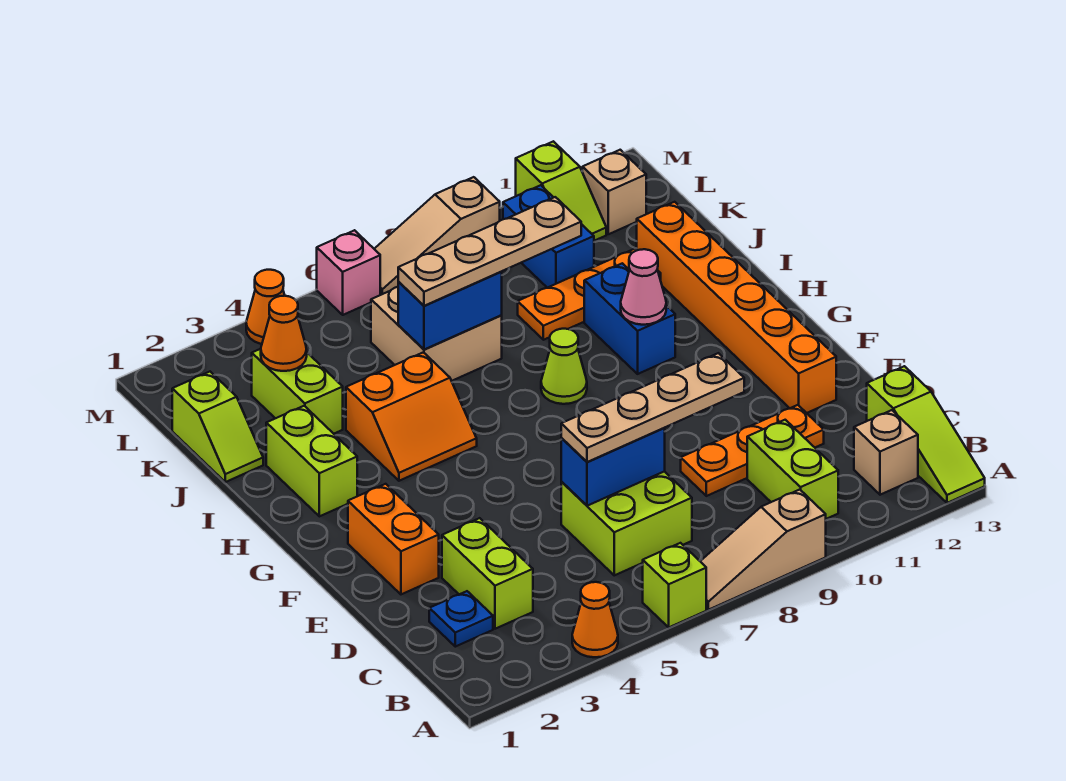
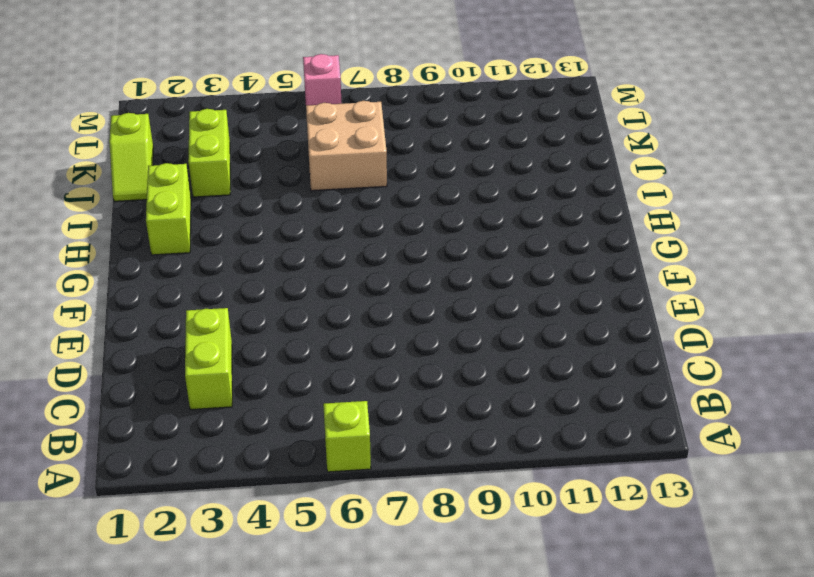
none -> orange 1x1 cone [572,582,618,657]
none -> tan 1x3 slope [700,490,826,610]
none -> lime 1x3 slope [867,366,985,503]
none -> lime 1x2 brick [747,420,838,519]

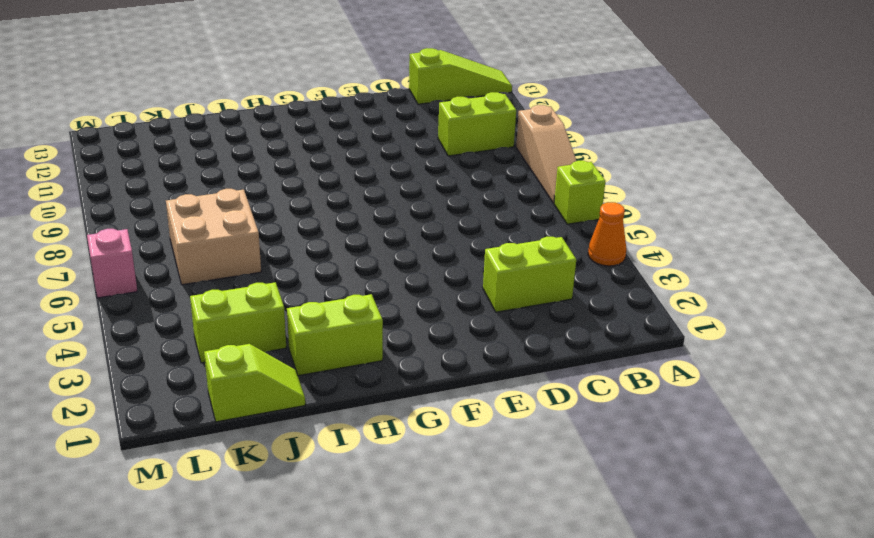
none -> tan 1x1 brick [854,410,918,495]
none -> blue 1x1 plate [429,591,493,647]
none -> lime 2x2 brick [561,471,692,575]
none -> orange 1x3 plate [681,405,824,496]

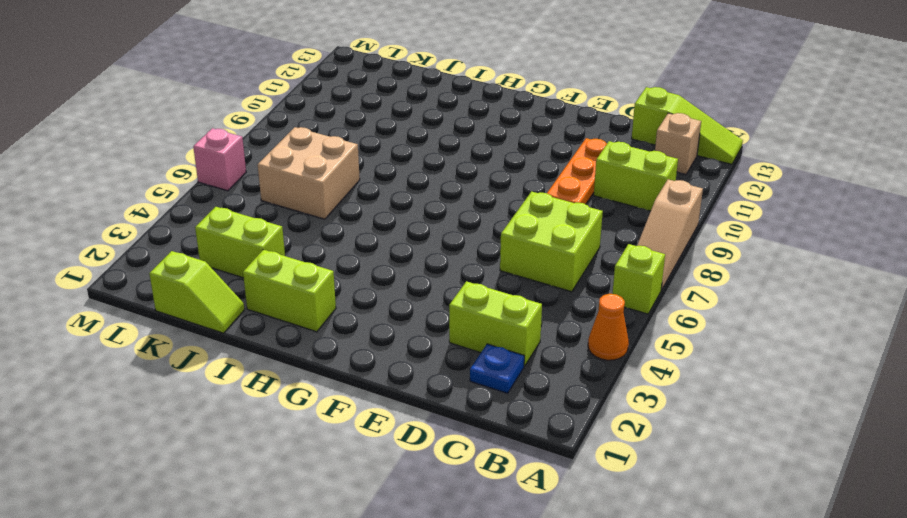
none -> orange 1x2 brick [348,484,439,594]
none -> orange 1x6 brick [637,202,836,413]
none -> orange 2x2 slope [346,352,477,481]
none -> lime 1x1 cone [541,329,587,404]

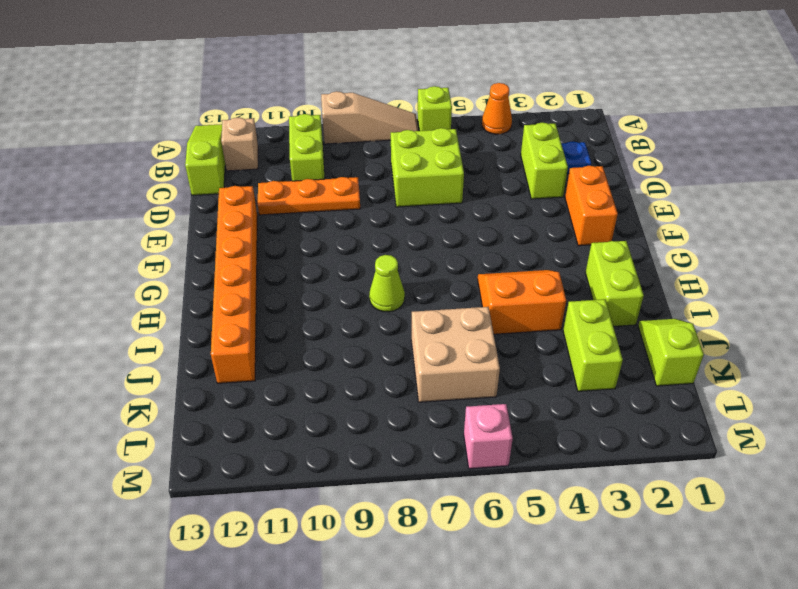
none -> blue 1x2 brick [584,263,675,374]
none -> orange 1x3 plate [518,249,661,340]
none -> blue 1x2 brick [503,185,594,288]
none -> lime 1x2 slope [516,141,606,241]

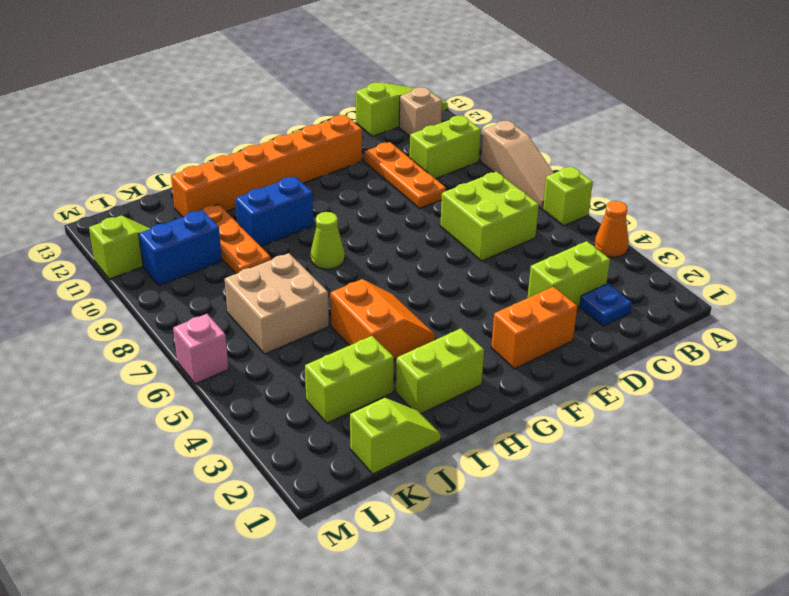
none -> tan 1x1 brick [582,150,646,234]
none -> orange 1x1 cone [246,270,285,344]
none -> tan 1x3 slope [375,177,500,295]
none -> blue 1x2 brick [561,428,665,506]

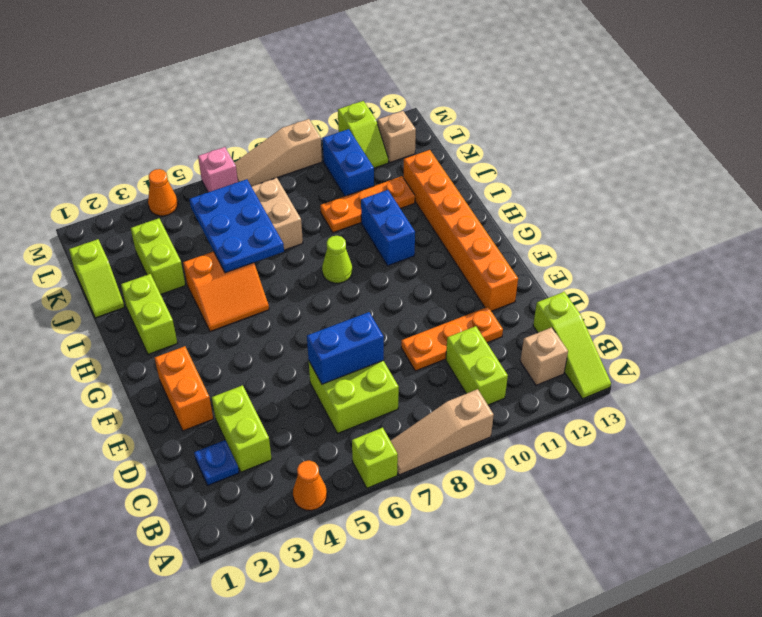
blue 2x3 plate [189,179,284,273] -> blue 1x2 brick [398,272,502,350]
none -> pink 1x1 cone [621,249,666,325]
none -> orange 1x1 cone [261,296,307,371]
none -> tan 1x4 plate [561,353,744,462]
none -> tan 1x4 plate [398,197,581,306]

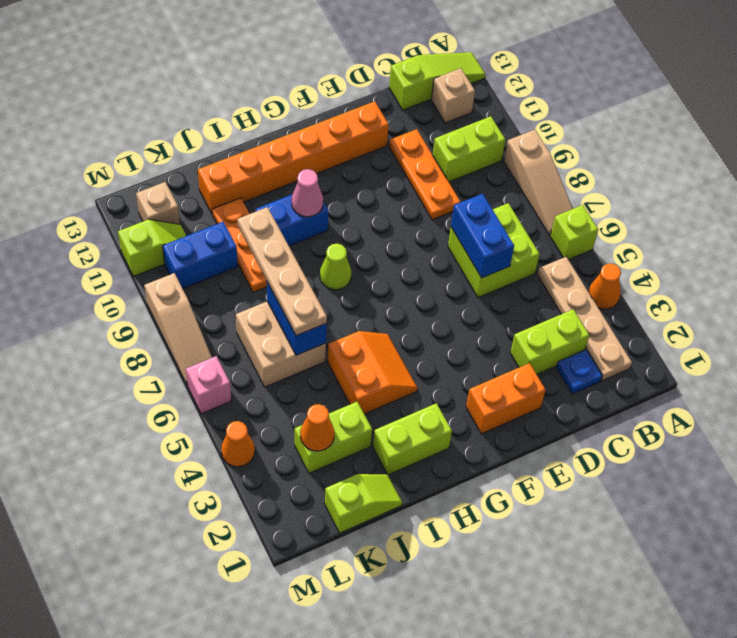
tan 1x4 plate [537,257,632,381] -> tan 1x4 plate moved to [561,353,744,462]

